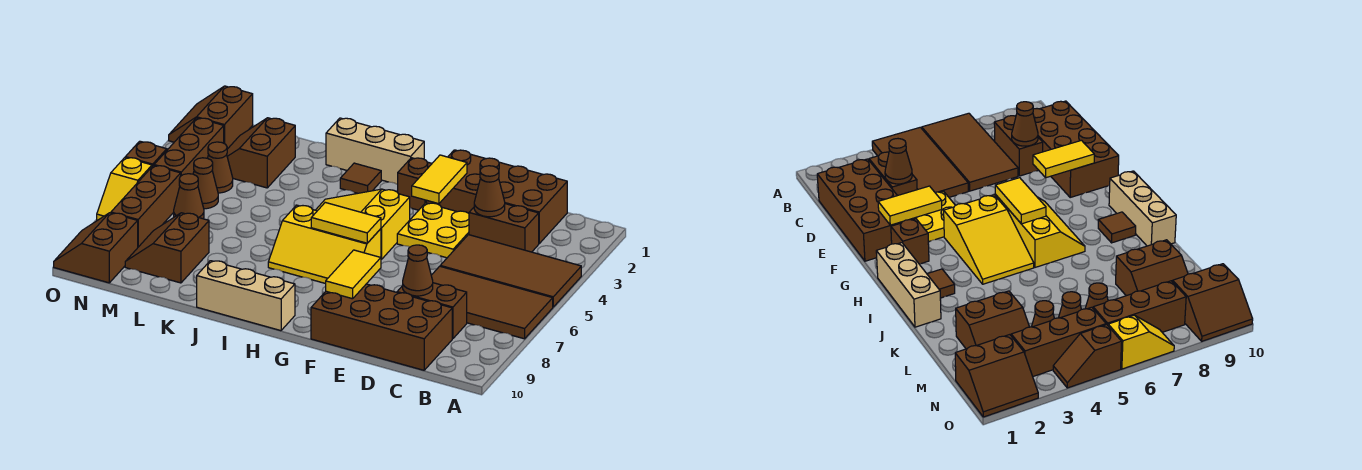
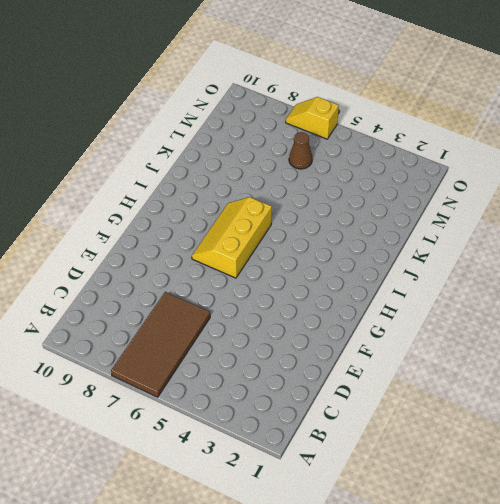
none -> brown 2x4 tile [441,235,581,307]
none -> brown 2x4 brick [426,150,567,243]
none -> brown 1x2 brick [469,204,539,252]
none -> brown 1x2 brick [397,283,467,339]

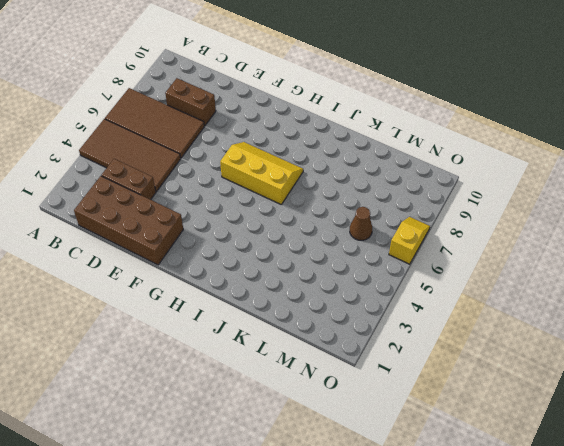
none -> brown 2x4 brick [311,284,452,370]
none -> yellow 2x2 plate [397,203,469,258]
none -> brown 1x1 brick [398,158,432,210]
none -> yellow 2x3 slope [316,189,410,259]

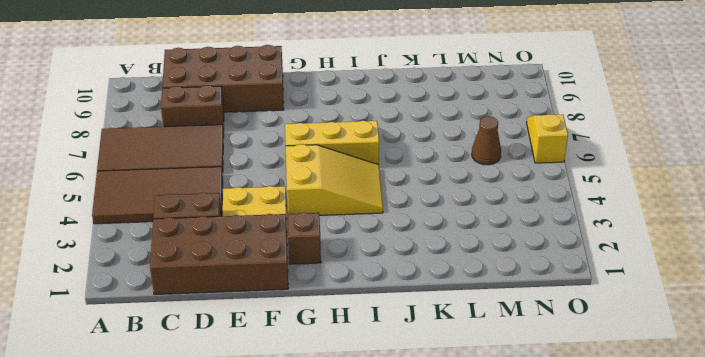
none -> tan 1x3 brick [326,118,424,185]
none -> tan 1x3 brick [197,261,295,331]
none -> brown 1x1 tile [340,163,381,193]
none -> brown 1x1 tile [1098,212,1136,243]

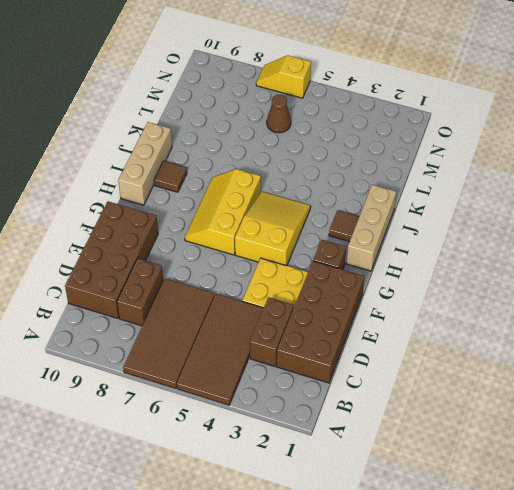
none -> brown 2x2 slope [227,118,295,188]
none -> brown 2x2 slope [125,213,209,283]
none -> brown 1x1 cone [208,142,233,193]
none -> brown 1x1 cone [193,158,218,209]

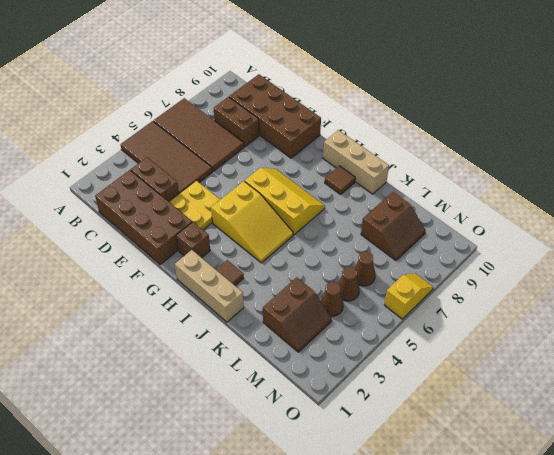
none -> brown 2x2 slope [169,86,253,149]
none -> brown 1x3 brick [154,118,224,176]
none -> brown 1x3 brick [111,165,181,247]
none -> brown 2x2 slope [54,213,138,283]

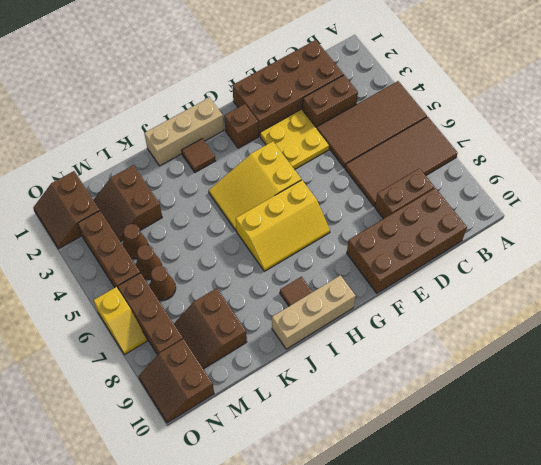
none -> brown 1x2 slope [125,141,168,166]
none -> brown 1x1 cone [474,166,505,217]
none -> brown 1x1 cone [403,245,433,296]
none -> yellow 1x2 tile [412,155,467,204]

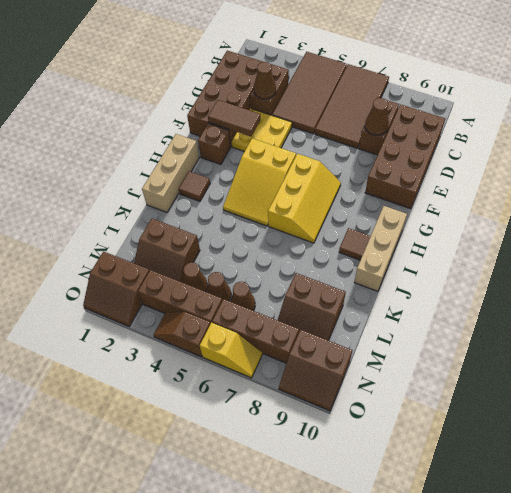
brown 1x2 tile [208,100,261,137] -> yellow 1x2 tile [412,155,467,204]
none -> yellow 1x2 tile [326,250,381,299]
none -> yellow 1x2 tile [311,202,381,243]

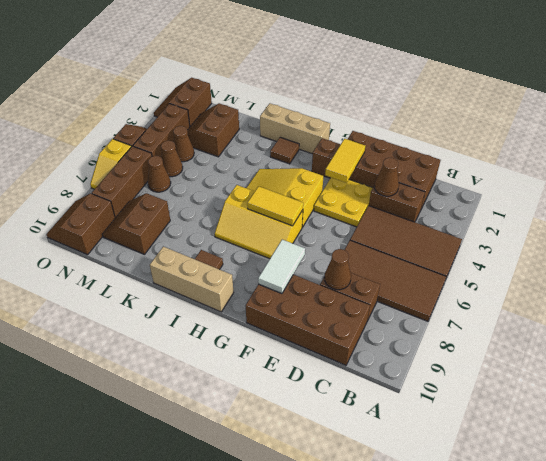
white 1x2 tile [258,240,305,294] -> yellow 1x2 tile [326,250,381,299]

